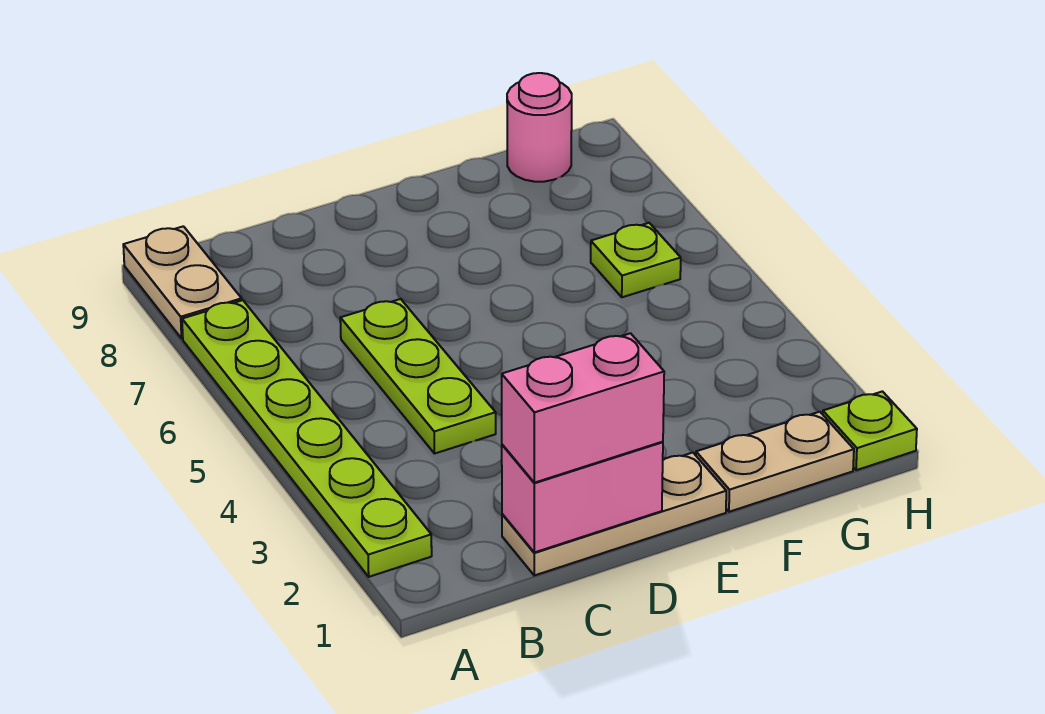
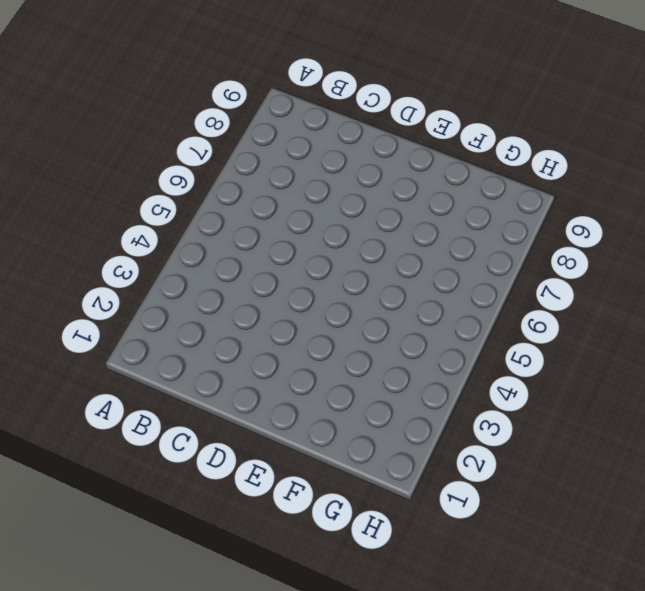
none -> lime 1x6 plate [182,300,432,577]
none -> tan 1x2 plate [123,226,242,338]

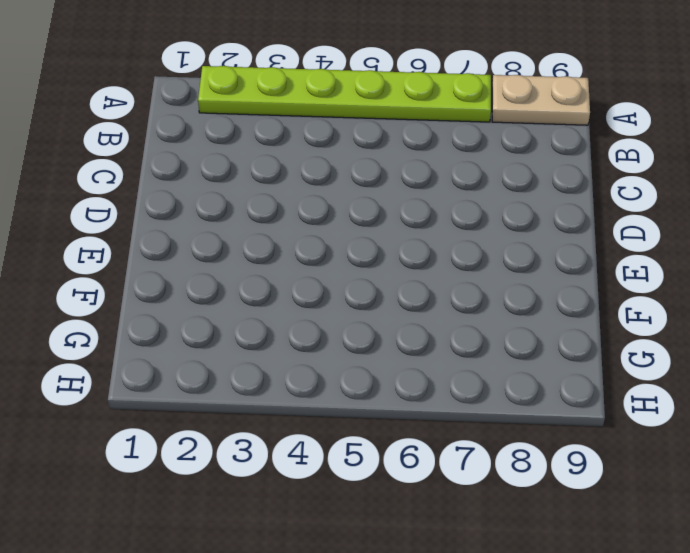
none -> tan 1x3 plate [502,453,726,575]
none -> lime 1x3 plate [340,299,496,454]

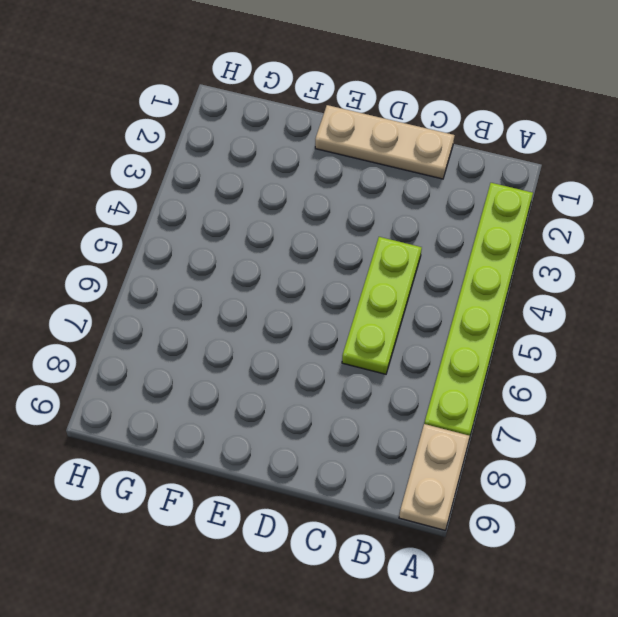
none -> tan 1x2 plate [696,412,854,512]
none -> lime 1x1 plate [591,223,681,297]

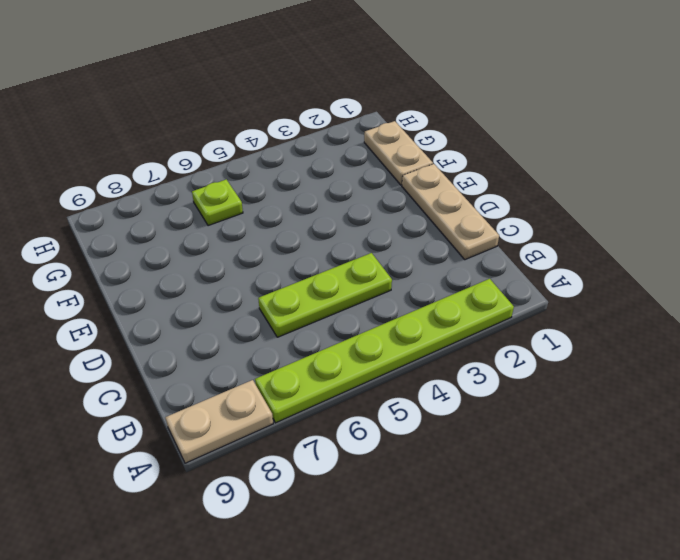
none -> pink 1x1 round brick [507,73,572,182]
none -> lime 1x1 plate [823,391,917,470]

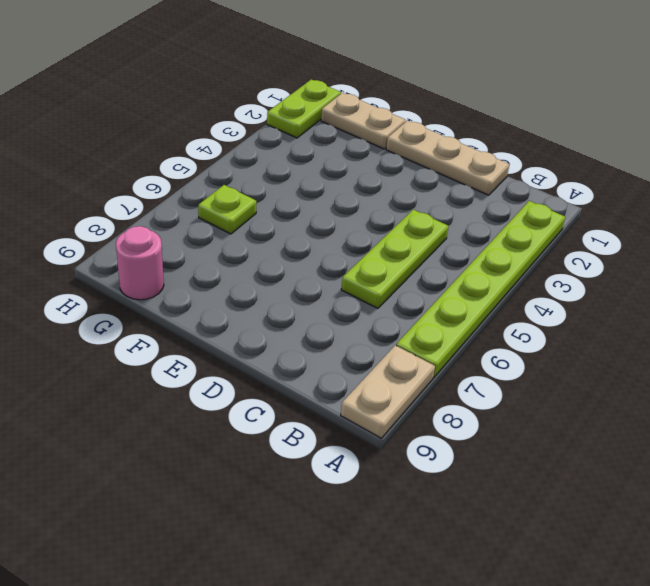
lime 1x2 plate [267,79,341,138] -> lime 1x1 plate [823,391,917,470]
none -> pink 1x2 brick [502,442,663,552]
none -> pink 1x2 brick [502,333,664,483]

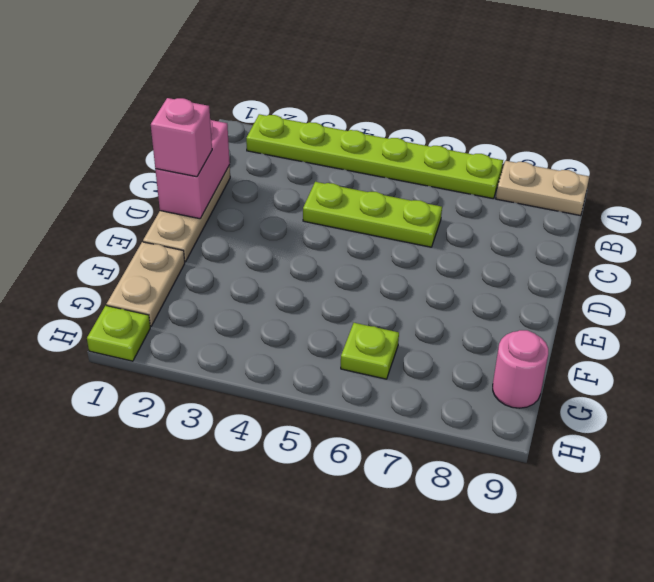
pink 1x1 brick [151,98,212,177] -> pink 1x2 brick [502,333,664,483]

